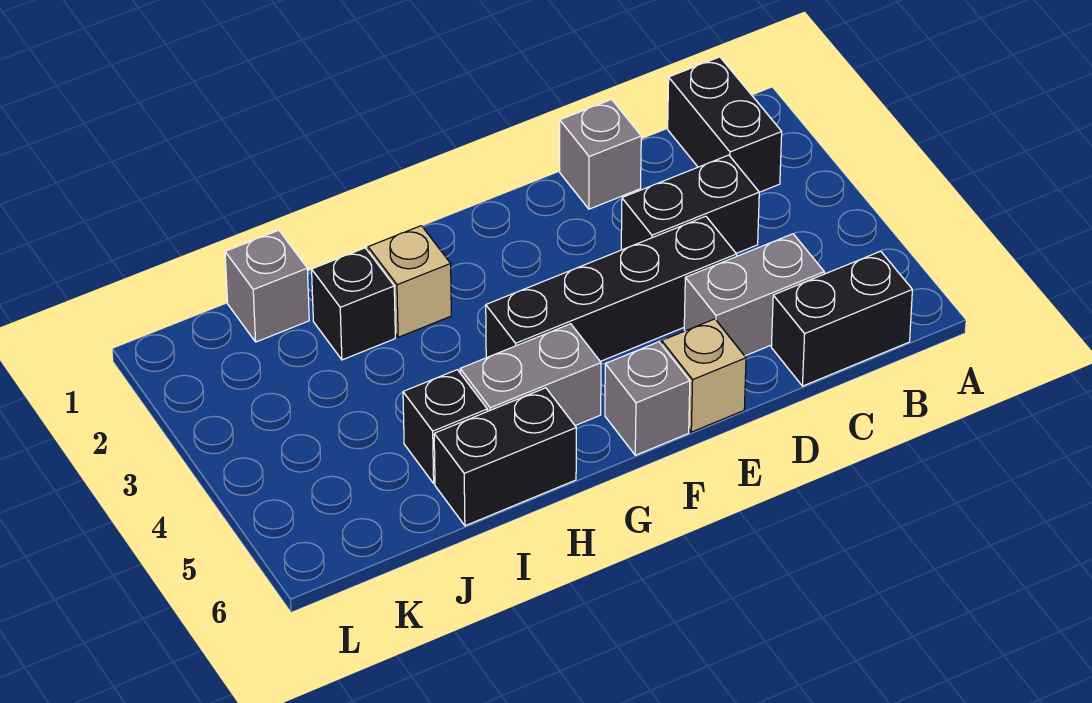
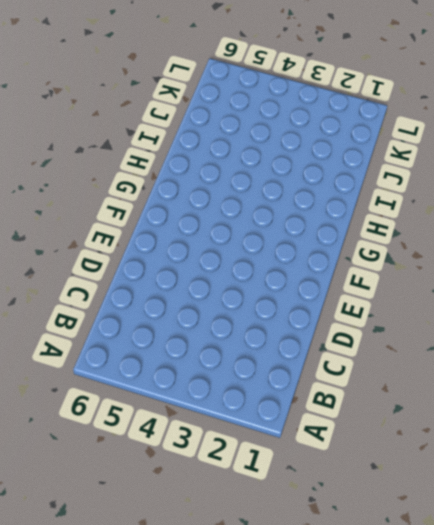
none -> black 1x2 brick [668,57,782,192]
none -> black 1x2 brick [771,251,912,386]
none -> black 1x2 brick [621,155,759,253]

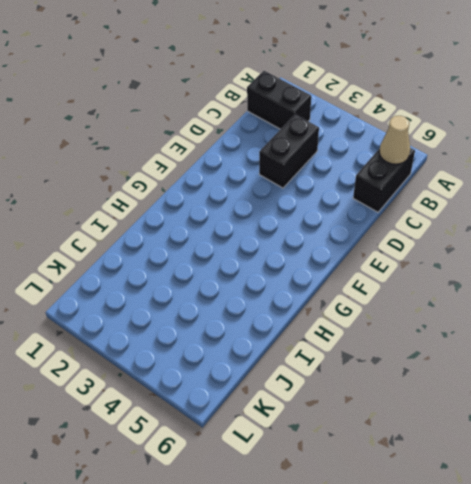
tan 1x1 cone [379,116,410,164] -> none
none -> grey 1x2 brick [684,234,824,356]
none -> grey 1x1 brick [560,100,641,209]
none -> black 1x4 brick [486,216,737,361]

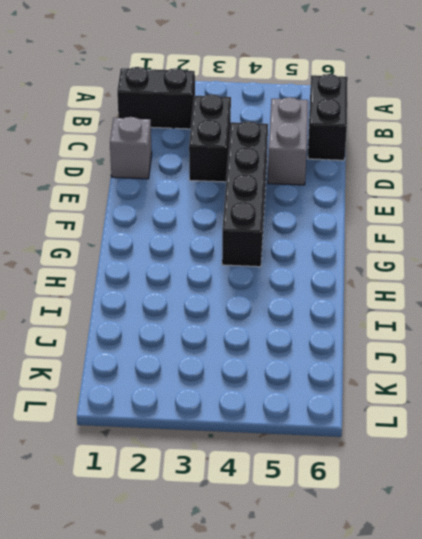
none -> tan 1x1 brick [662,319,746,432]
none -> grey 1x1 brick [605,342,690,455]
none -> grey 1x2 brick [460,324,601,426]

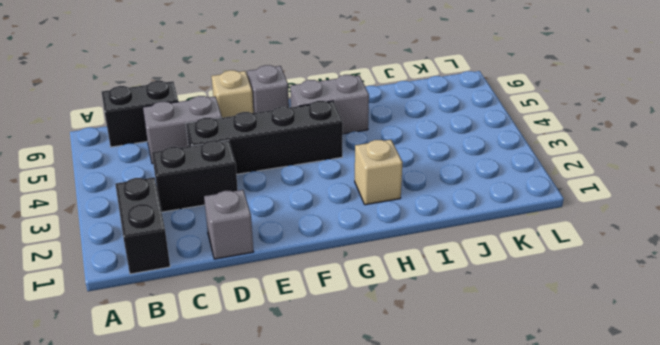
none -> black 1x2 brick [434,388,576,526]
none -> black 1x1 brick [312,248,395,360]
none -> black 1x1 brick [403,370,487,483]

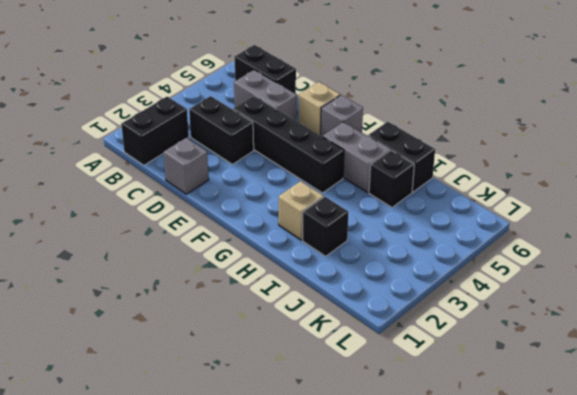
none -> grey 1x1 brick [225,230,309,342]

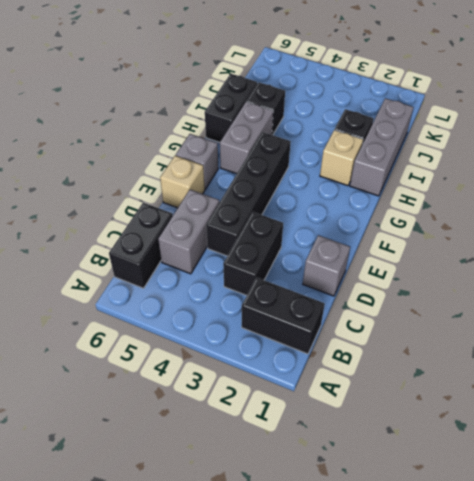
grey 1x3 brick [350,98,414,196] -> grey 1x1 brick [225,230,309,342]

